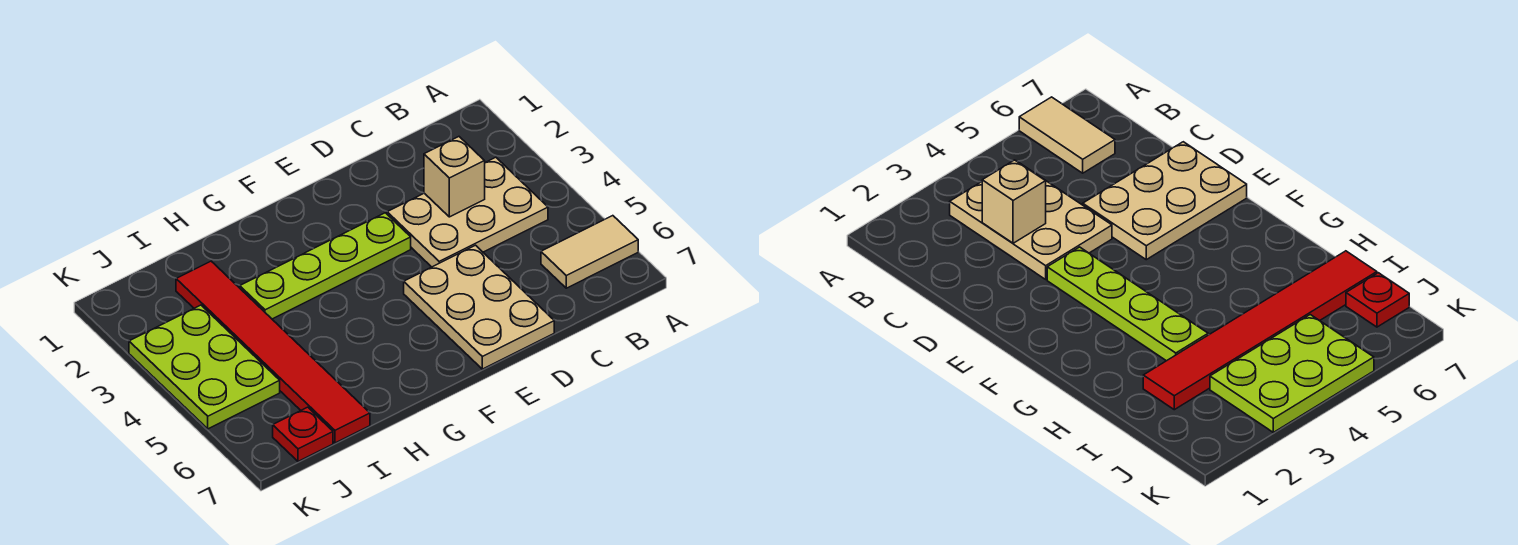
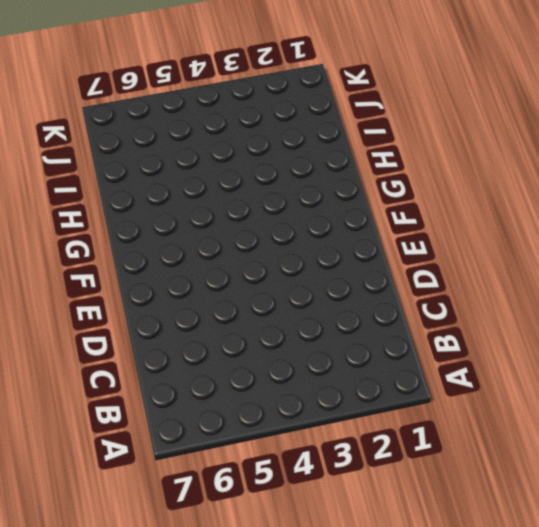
none -> tan 1x2 tile [541,216,638,288]
none -> tan 2x3 plate [387,157,548,267]

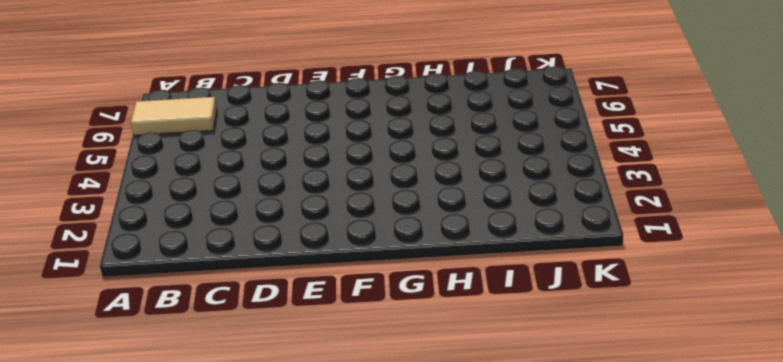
none -> tan 2x3 plate [387,157,548,267]
none -> tan 2x3 plate [404,245,554,369]

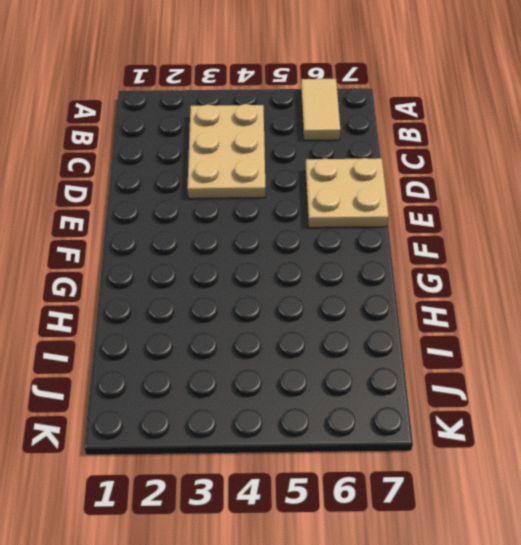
tan 2x2 plate [305,158,389,228] -> tan 2x3 plate [404,245,554,369]
none -> lime 1x4 plate [240,213,411,319]
none -> red 1x6 tile [176,261,370,443]

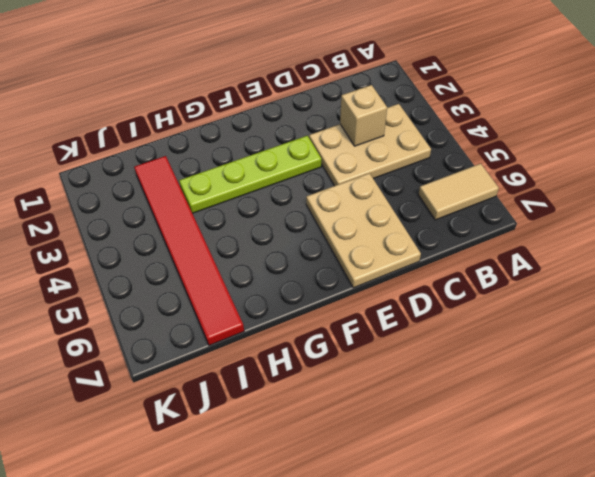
none -> lime 2x3 plate [129,305,280,429]
none -> red 1x1 plate [273,407,333,461]

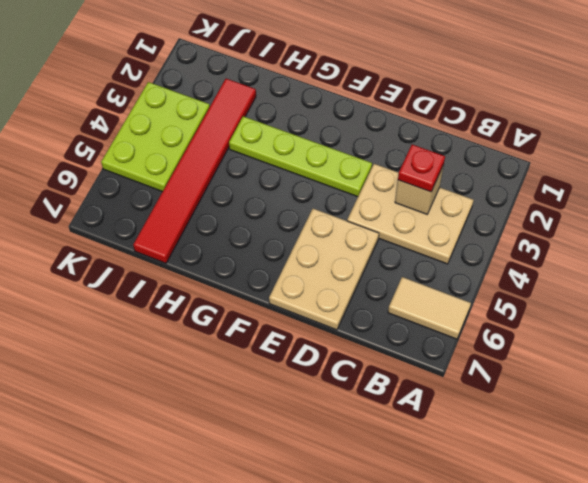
red 1x1 plate [398,145,445,192] -> red 1x1 plate moved to [273,407,333,461]

